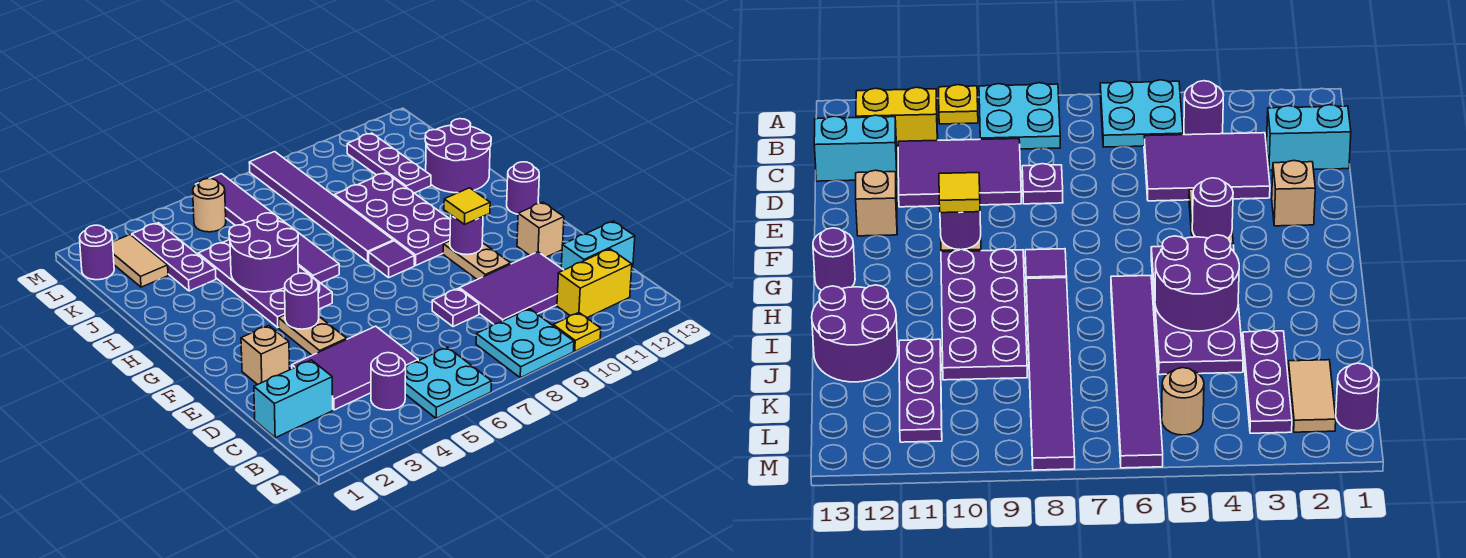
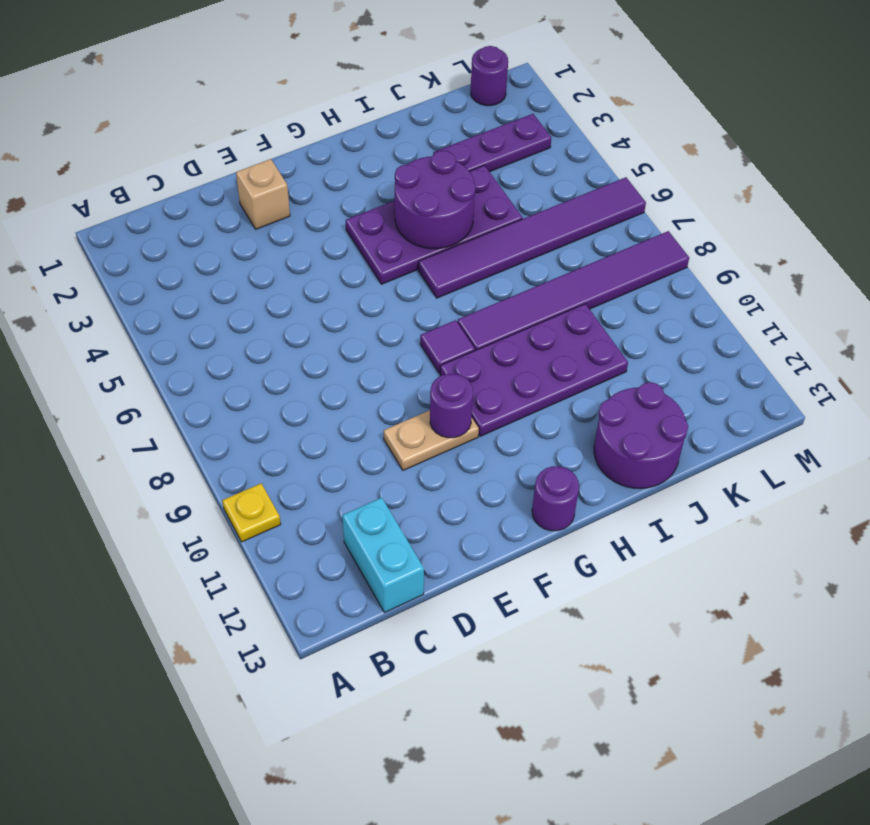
none -> cyan 2x2 plate [405,347,492,418]
none -> cyan 2x2 plate [476,309,574,378]
none -> purple 1x1 round brick [371,353,406,410]
none -> yellow 1x2 brick [557,249,632,318]

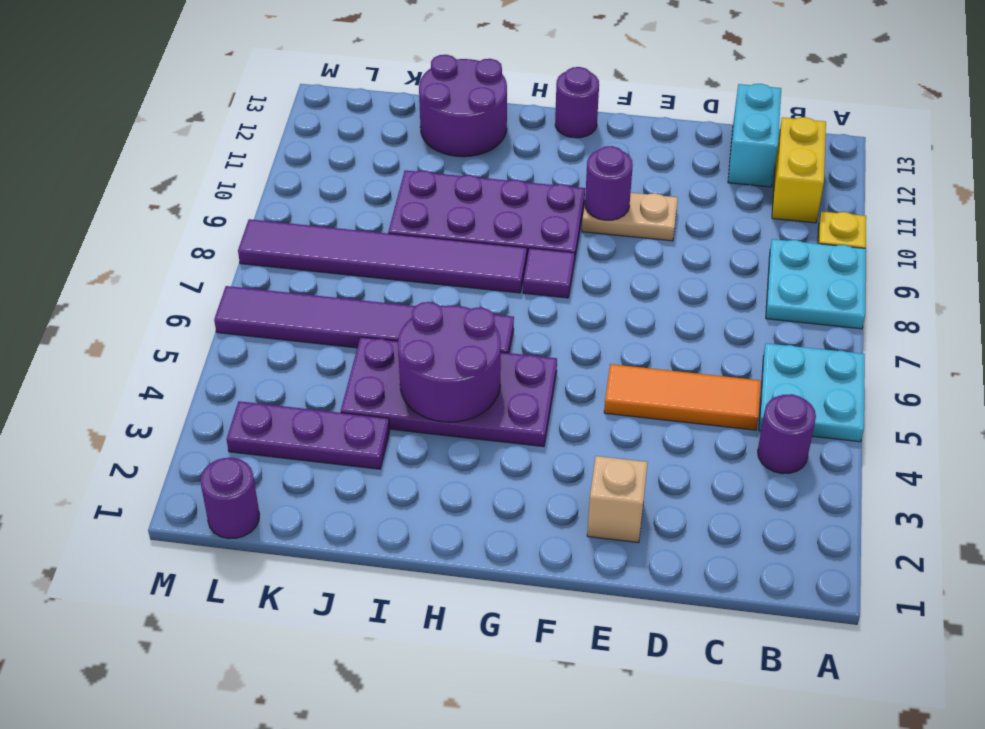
orange 1x3 tile [604,364,761,430] -> purple 2x3 tile [292,326,418,410]
none -> cyan 1x2 brick [254,360,333,438]
none -> purple 2x3 tile [460,252,563,324]
none -> purple 1x1 plate [432,288,479,327]
none -> tan 1x2 plate [279,315,347,355]

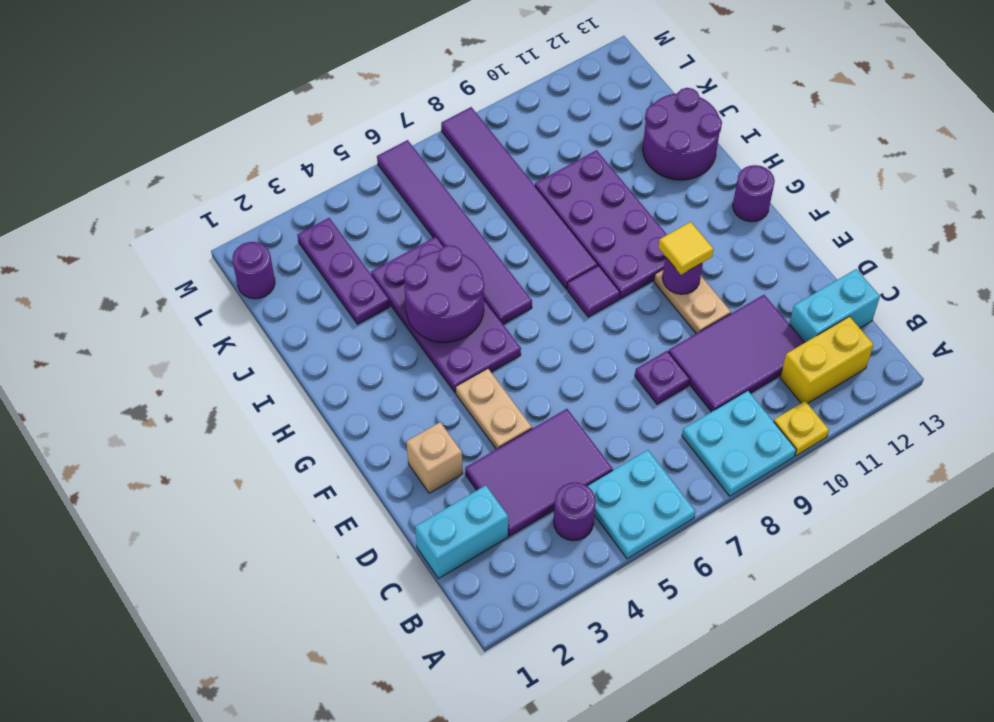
none -> tan 1x1 brick [517,202,564,257]
none -> purple 1x3 plate [347,133,431,193]
none -> tan 1x2 tile [113,235,168,287]
none -> tan 1x1 round brick [193,179,226,232]

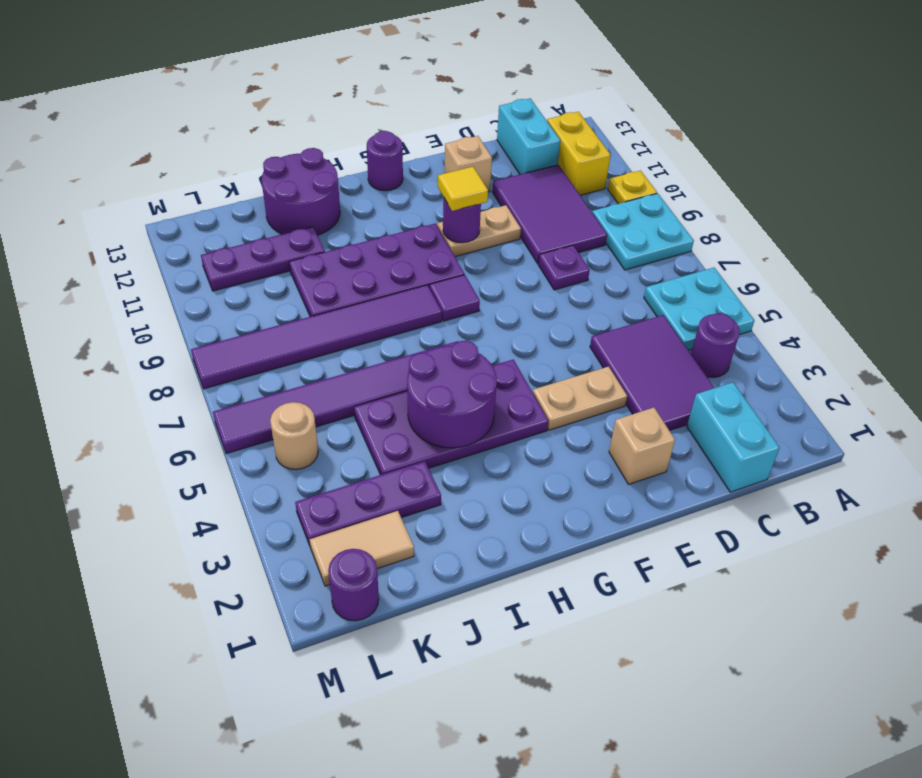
none -> purple 1x1 round brick [285,273,319,329]

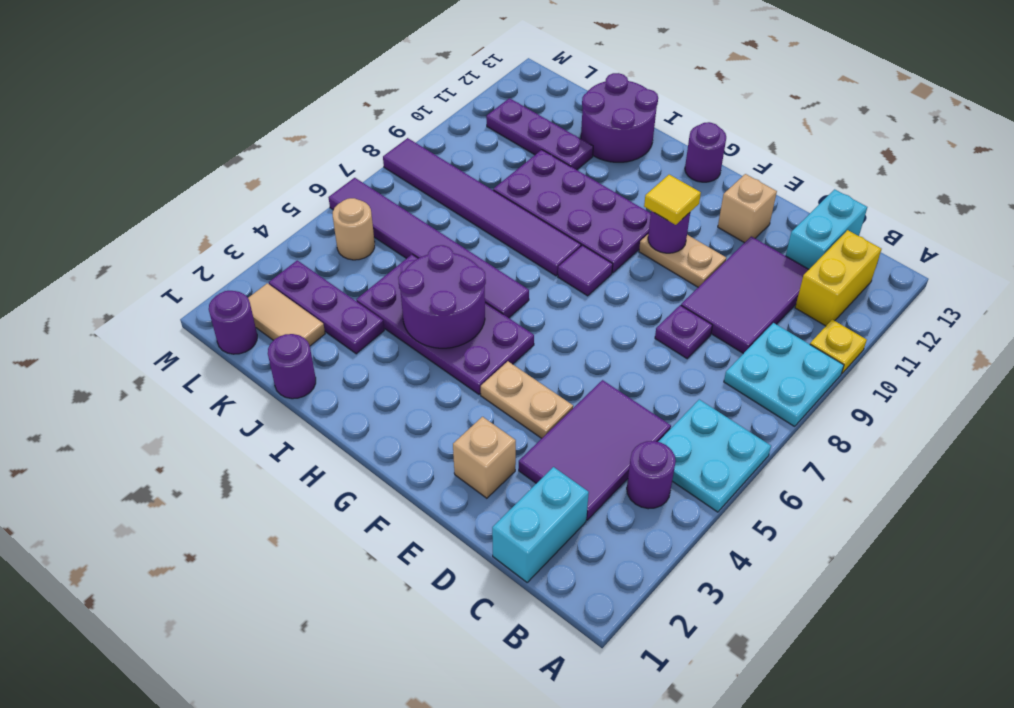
purple 1x1 round brick [268,334,316,399] -> purple 1x1 round brick moved to [285,273,319,329]

